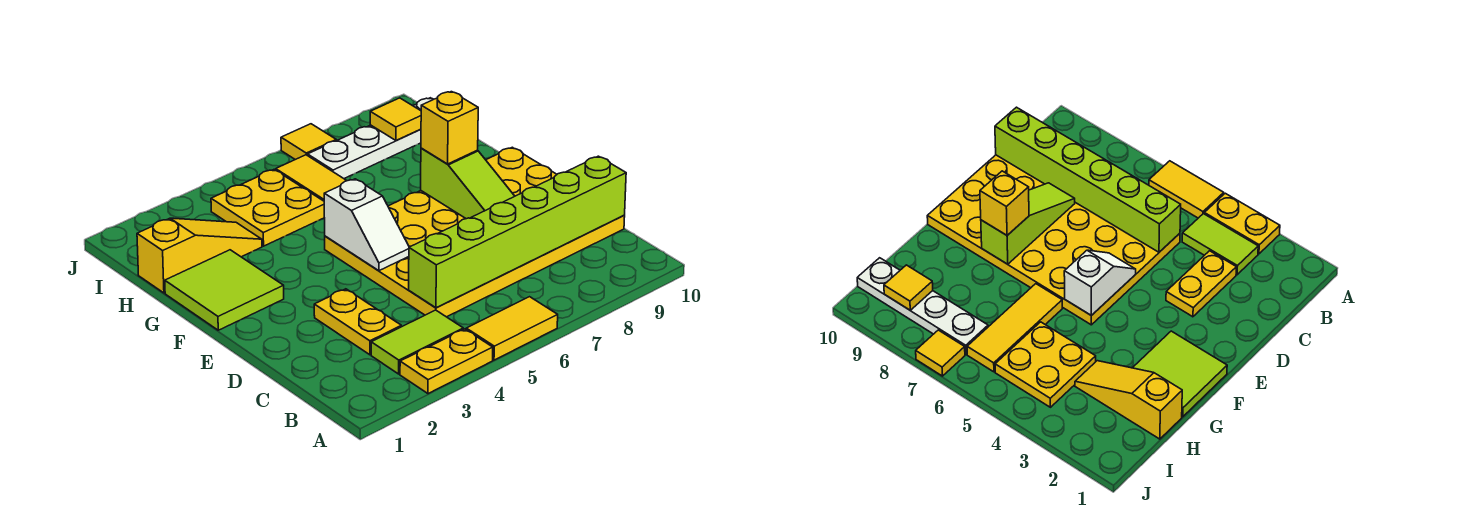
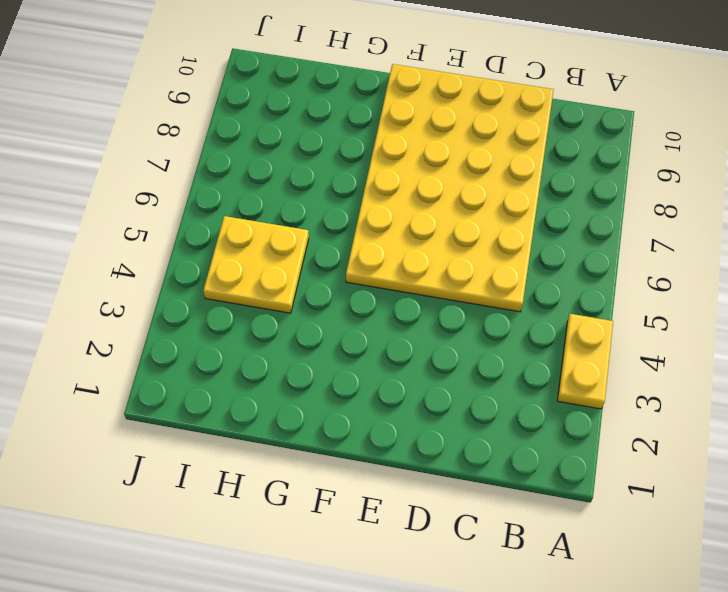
none -> yellow 1x2 tile [466,297,558,360]
none -> lime 1x2 tile [371,310,463,374]
none -> yellow 1x2 plate [314,289,401,355]

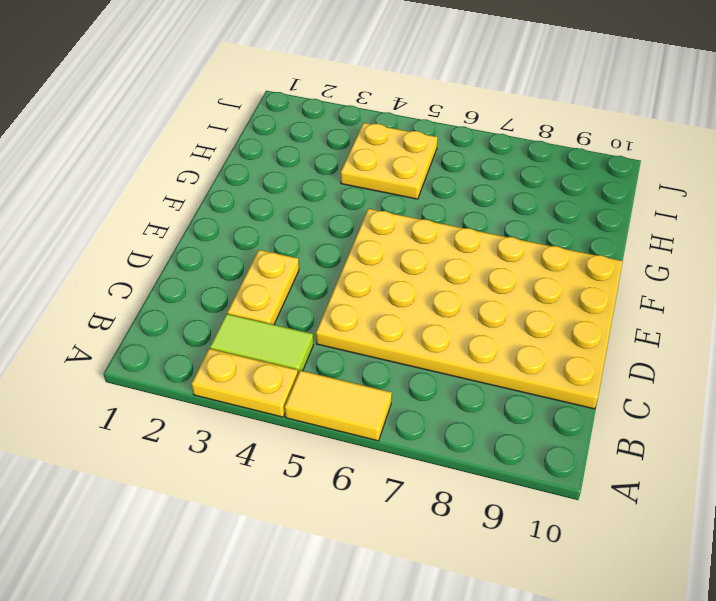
none -> lime 2x2 tile [165,250,284,330]
none -> yellow 1x3 tile [276,155,347,201]
none -> yellow 1x3 slope [137,218,262,293]

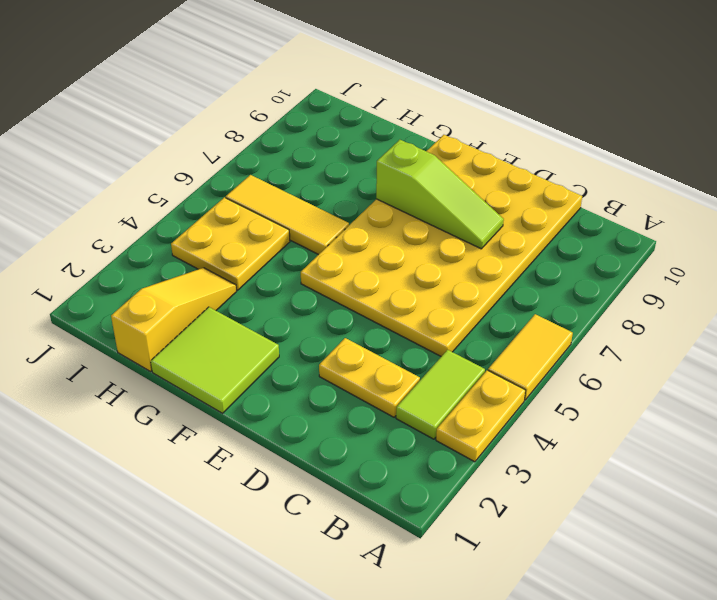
none -> white 1x4 plate [308,98,434,178]
none -> yellow 1x1 tile [281,124,336,160]
none -> lime 1x6 brick [409,156,626,308]

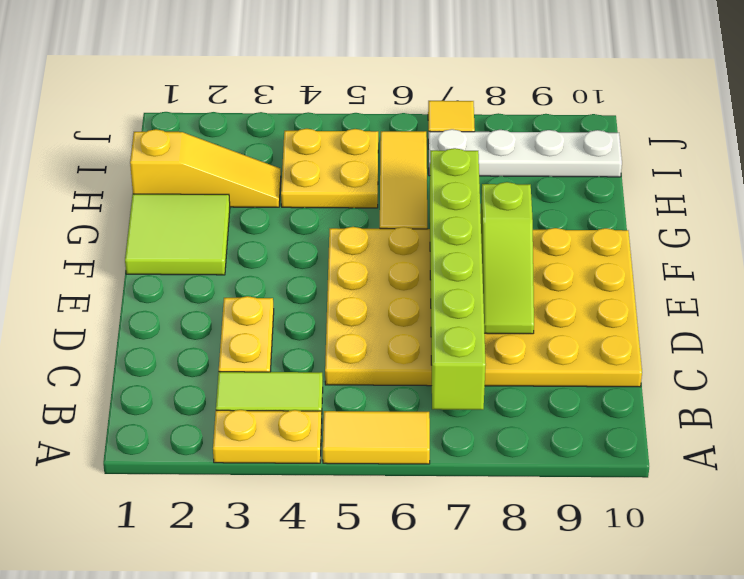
lime 1x6 brick [430,148,486,410] -> lime 1x6 brick turned to [409,156,626,308]
none -> white 1x2 slope [324,179,409,271]
none -> yellow 1x1 tile [370,98,421,141]
none -> yellow 1x1 brick [421,92,478,164]

